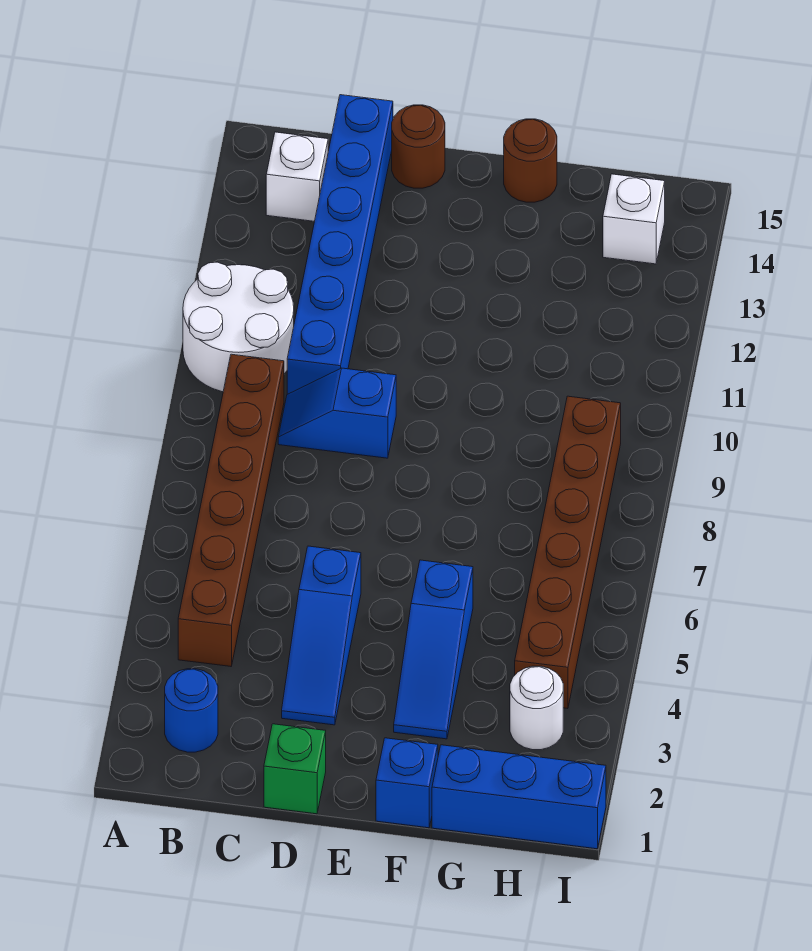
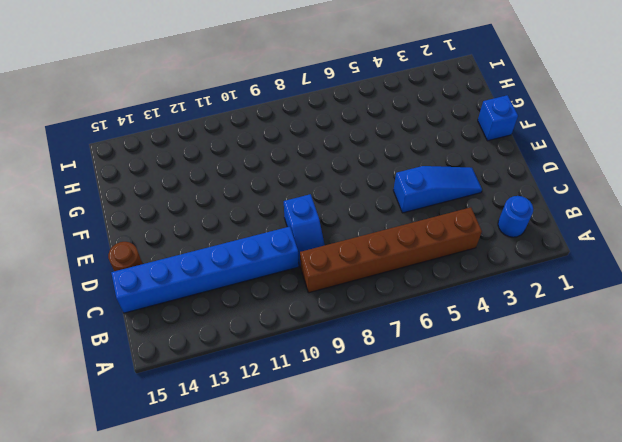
none -> white 2x2 round brick [183,262,294,392]
none -> white 1x1 brick [266,132,328,221]
none -> green 1x1 brick [264,724,326,814]

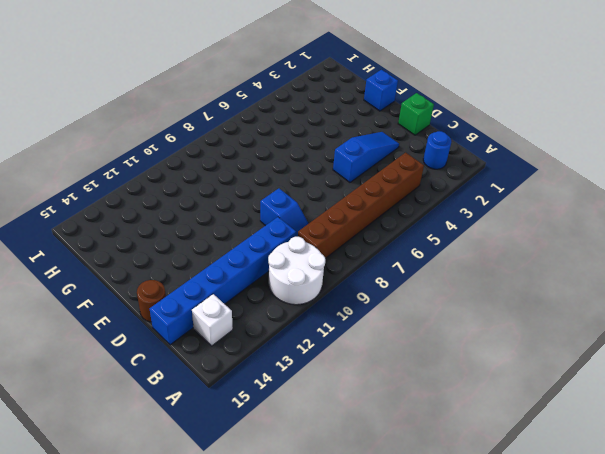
none -> blue 1x3 slope [394,560,473,739]
none -> brown 1x1 round brick [504,119,557,202]
none -> blue 1x3 brick [432,745,606,849]

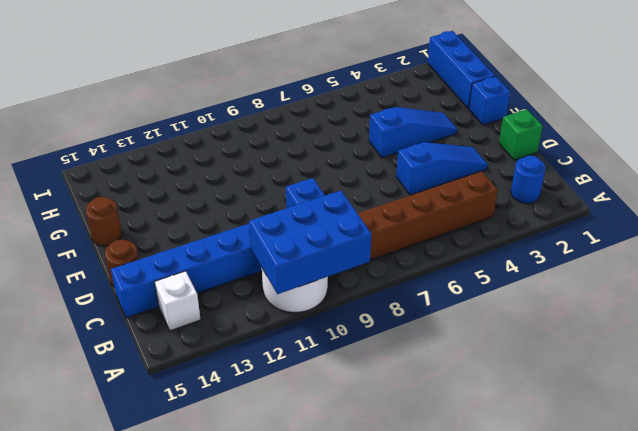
blue 2x3 brick [249,191,371,294] -> none
none -> white 1x1 round brick [510,666,563,750]
none -> brown 1x6 brick [515,396,621,709]
none -> white 1x1 brick [603,174,665,264]

